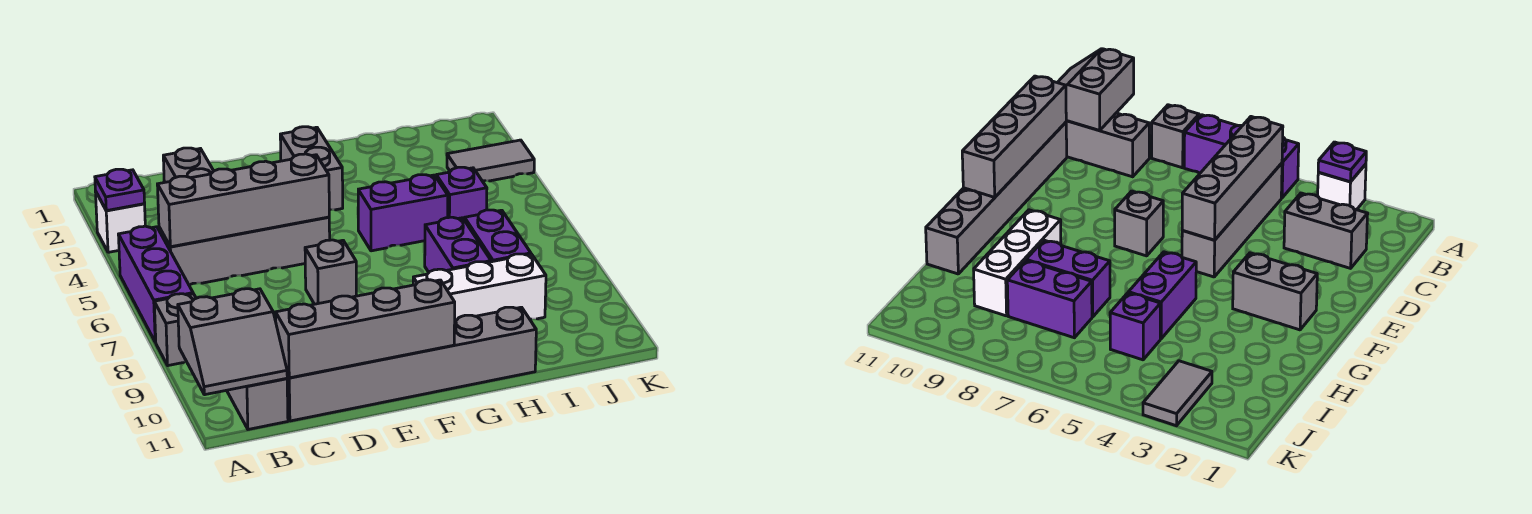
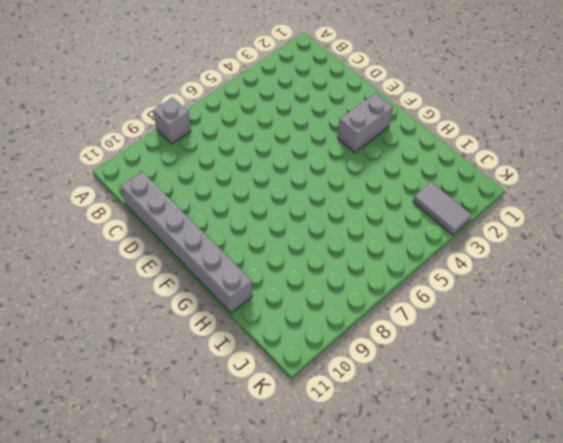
none -> white 1x1 brick [95,191,145,252]
none -> purple 1x3 brick [118,226,193,342]
none -> grey 1x4 brick [159,217,330,285]

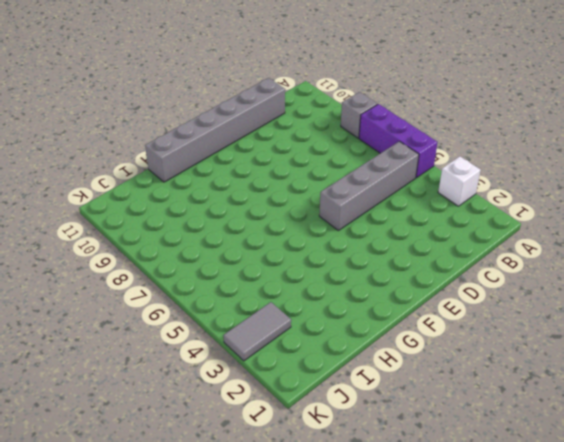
none -> grey 1x3 brick [227,378,288,429]
none -> grey 1x2 brick [163,148,213,182]
none -> grey 1x1 brick [305,240,356,304]

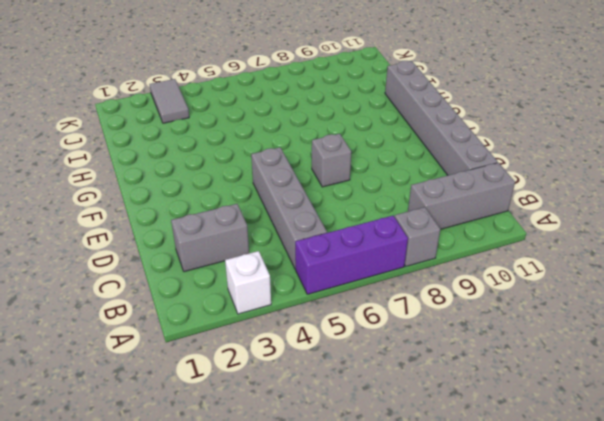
none -> grey 1x2 brick [280,127,343,210]
none -> purple 1x2 brick [358,175,448,251]
none -> white 1x3 brick [413,254,546,320]

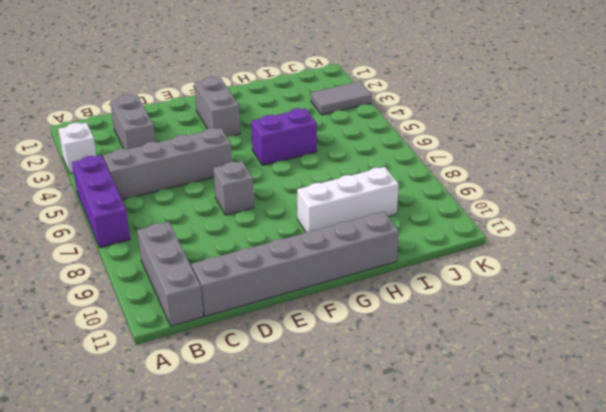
none -> grey 1x1 brick [154,294,196,366]
none -> purple 1x2 brick [425,217,491,272]
none -> purple 1x1 brick [436,167,487,220]

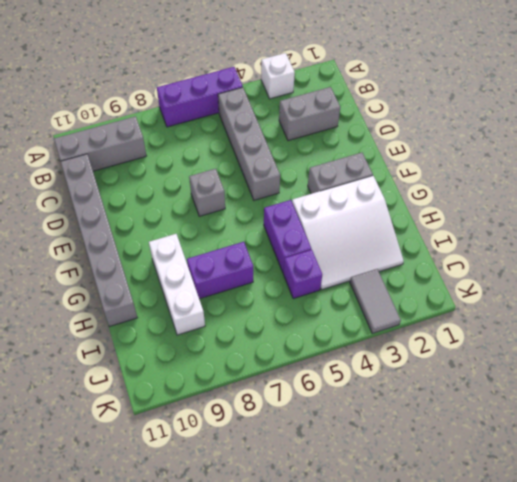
white 3x3 slope [292,176,404,290] -> none
none -> grey 1x1 brick [154,294,196,366]
none -> purple 1x2 brick [465,210,531,262]
none -> purple 1x1 plate [95,169,145,211]

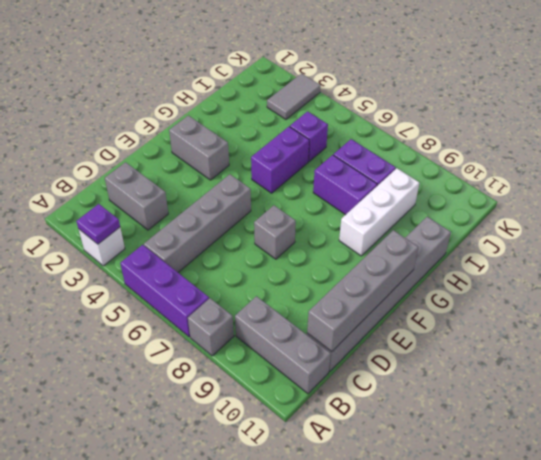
none -> grey 2x2 slope [178,289,287,395]
none -> grey 1x4 brick [157,154,329,247]

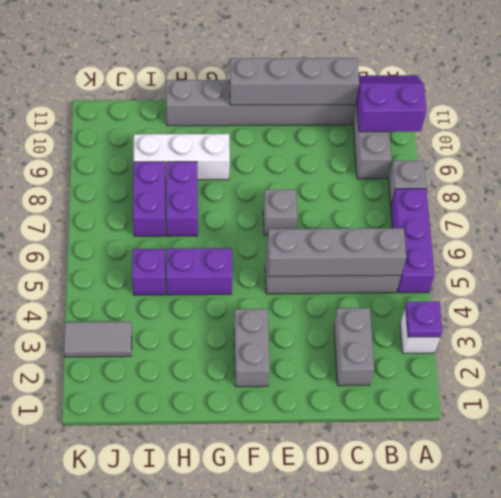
purple 2x2 slope [357,75,426,132] -> grey 2x2 slope [178,289,287,395]

